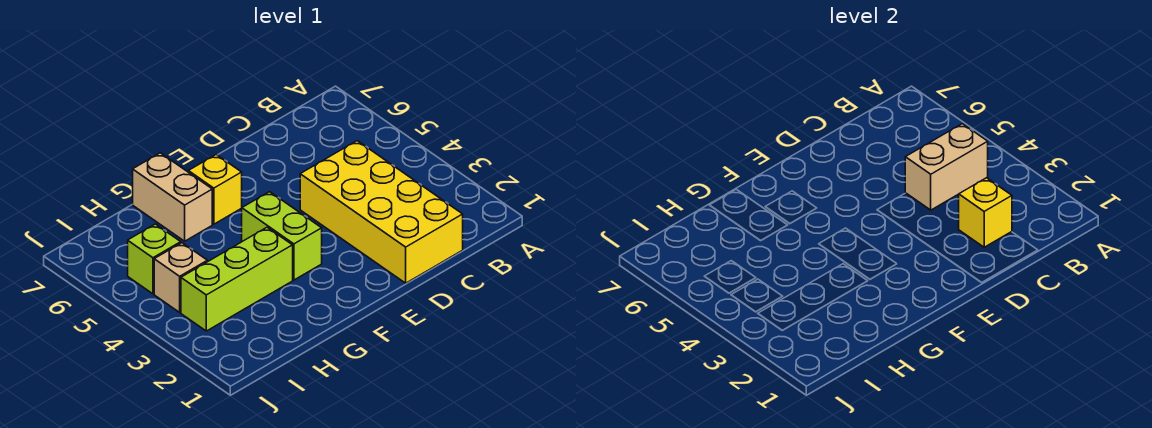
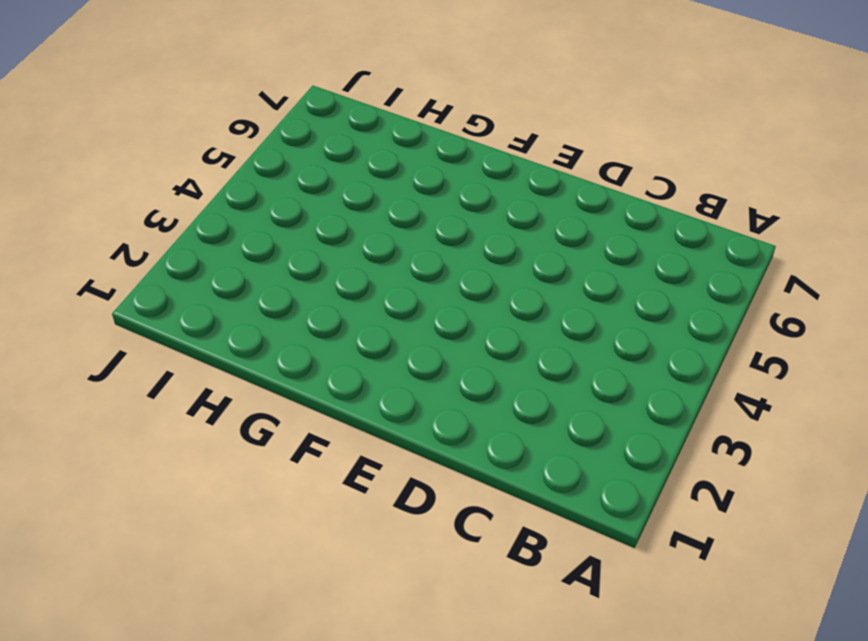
none -> yellow 2x4 brick [300,141,463,283]
none -> lime 1x2 brick [242,192,322,280]

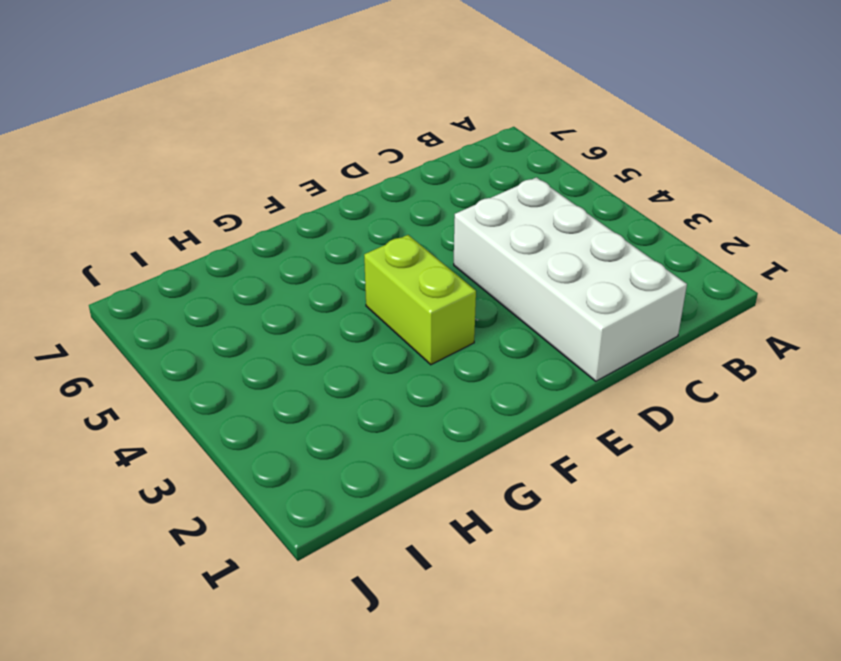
white 2x4 brick [454,177,687,381] -> yellow 2x4 brick [300,141,463,283]
none -> yellow 1x1 brick [188,155,242,224]
none -> lime 1x3 brick [181,227,293,331]

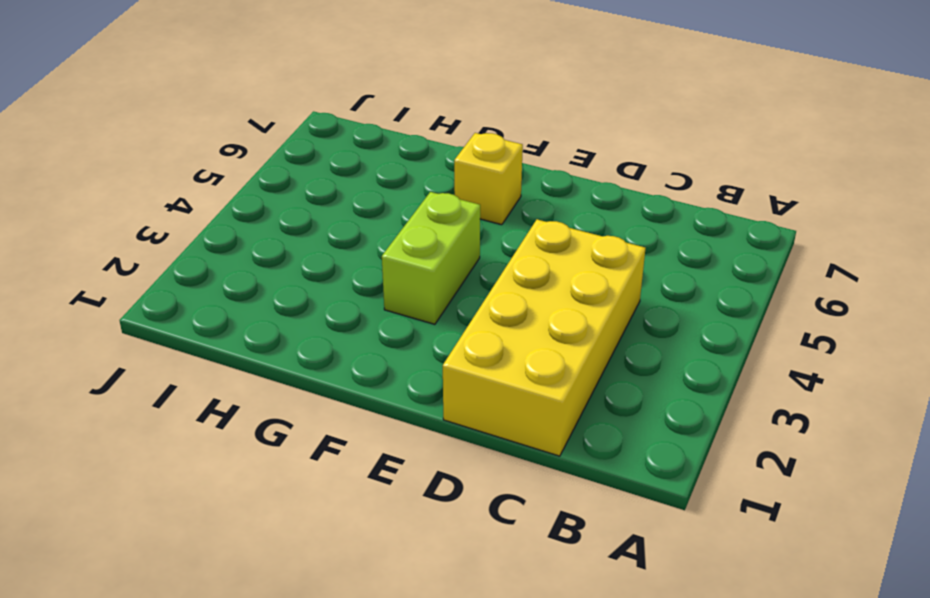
none -> lime 1x3 brick [181,227,293,331]
none -> tan 1x2 brick [133,153,212,241]

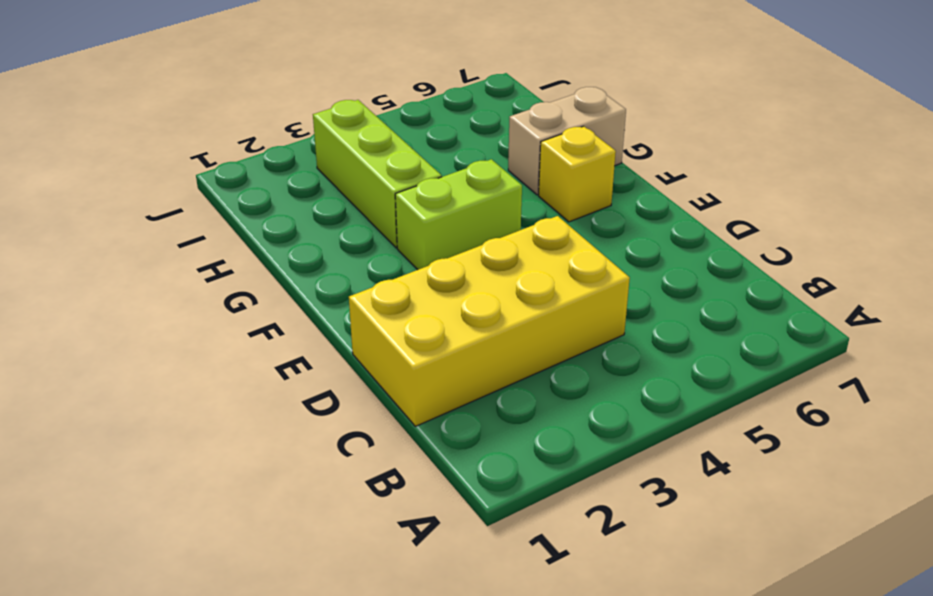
none -> tan 1x1 brick [154,243,207,312]
none -> lime 1x1 brick [128,224,181,294]

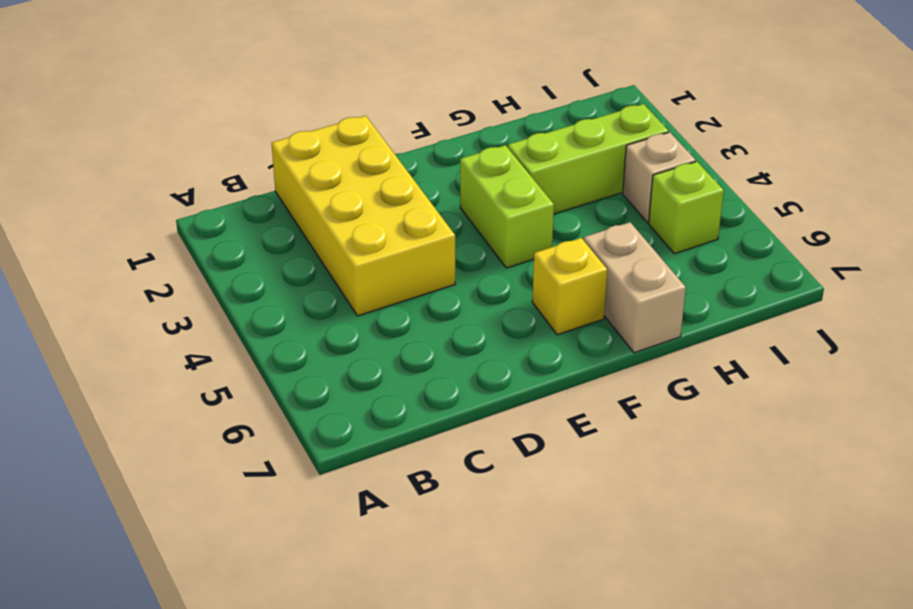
none -> tan 1x2 brick [905,124,988,210]
none -> yellow 1x1 brick [959,178,1012,247]

